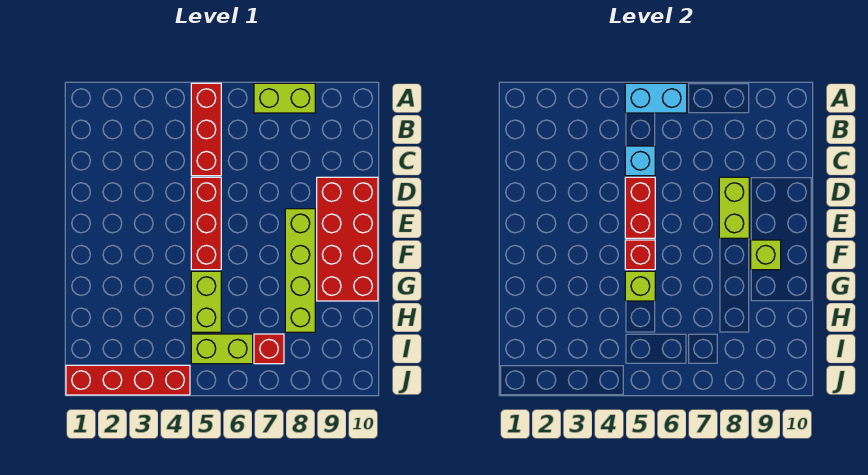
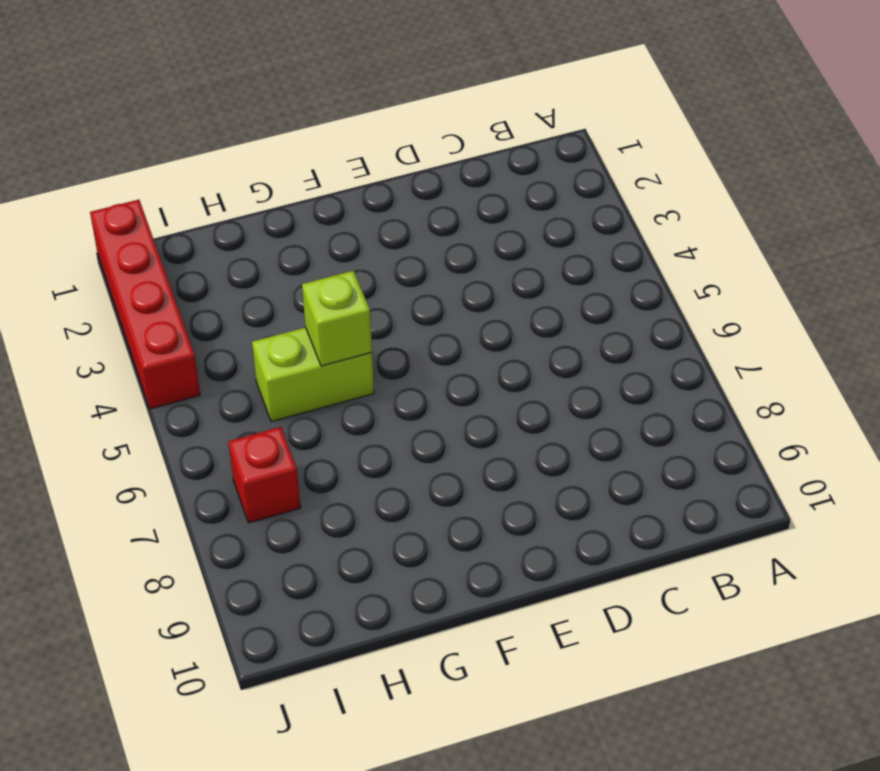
none -> red 1x3 brick [191,83,221,176]
none -> lime 1x2 brick [254,83,315,113]
none -> red 1x3 brick [191,177,221,270]

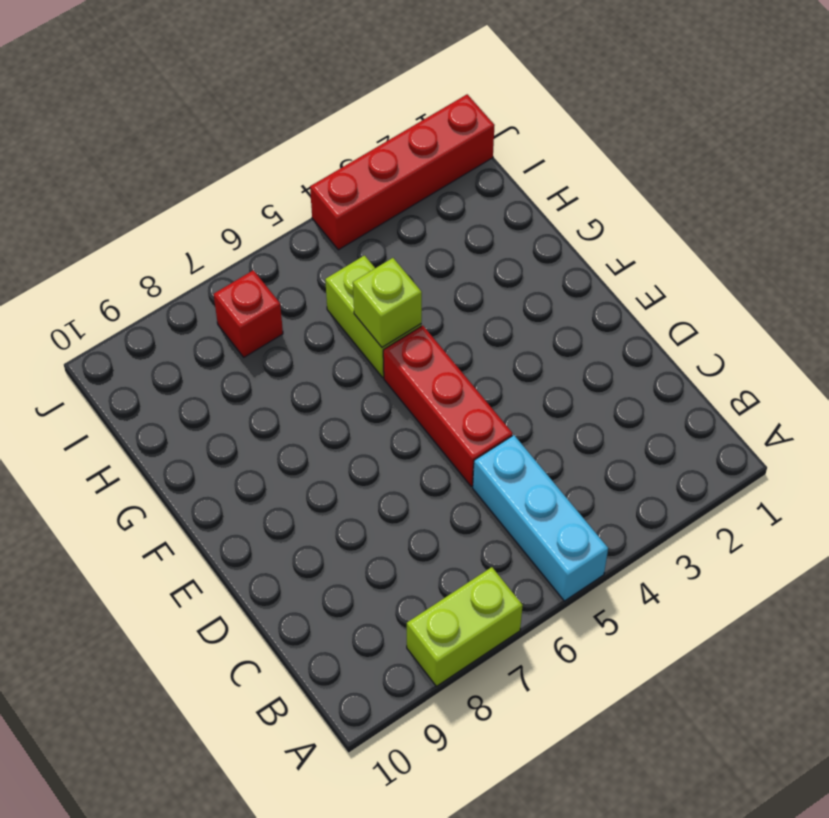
cyan 1x3 brick [473,435,608,601] -> red 1x3 brick [191,83,221,176]
none -> red 2x4 brick [317,177,378,301]
none -> lime 1x4 brick [285,209,315,332]
none -> lime 1x2 brick [191,334,253,364]

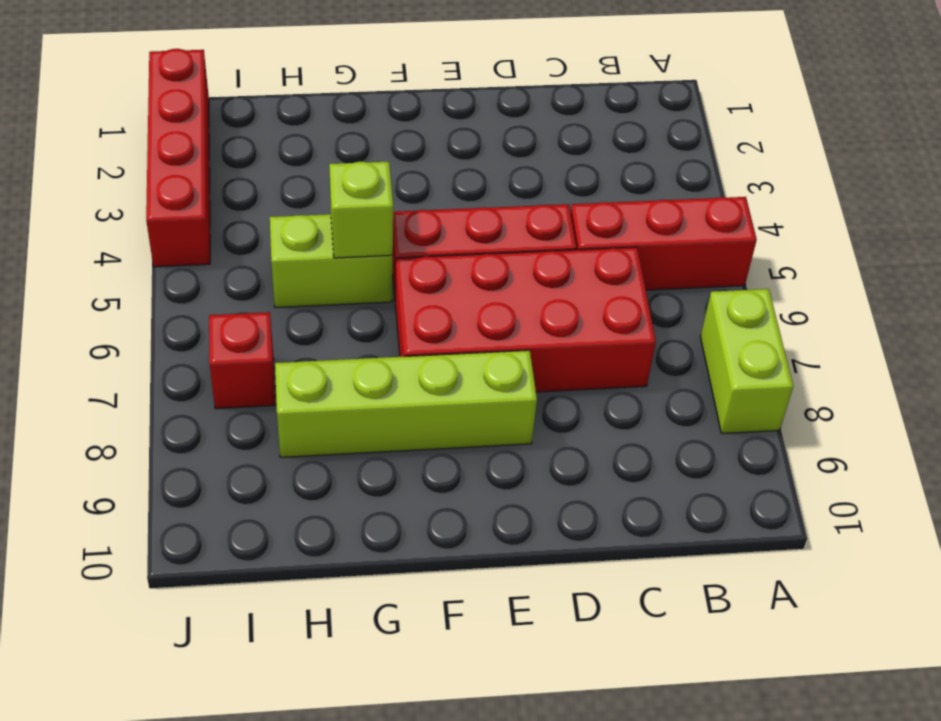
red 2x4 brick [395,247,656,392] -> red 2x4 brick moved to [317,177,378,301]
none -> lime 1x2 brick [191,334,253,364]
none -> cyan 1x2 brick [625,83,687,113]
none -> cyan 1x1 brick [625,146,655,176]

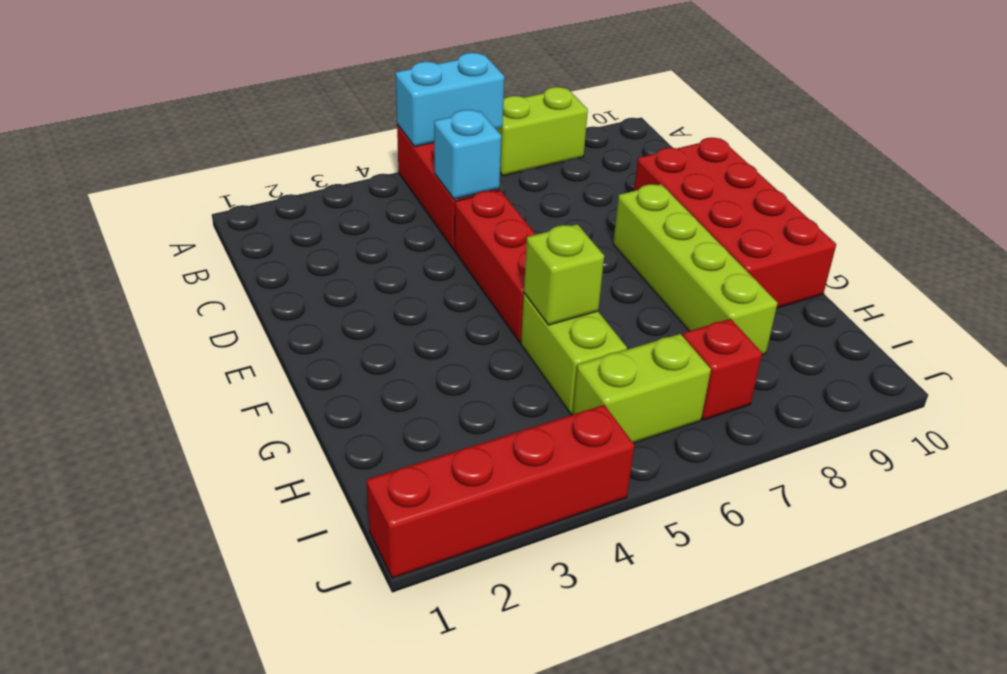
none -> red 1x2 brick [625,177,655,238]
none -> lime 1x2 brick [719,177,749,238]
none -> red 1x1 brick [625,240,655,270]

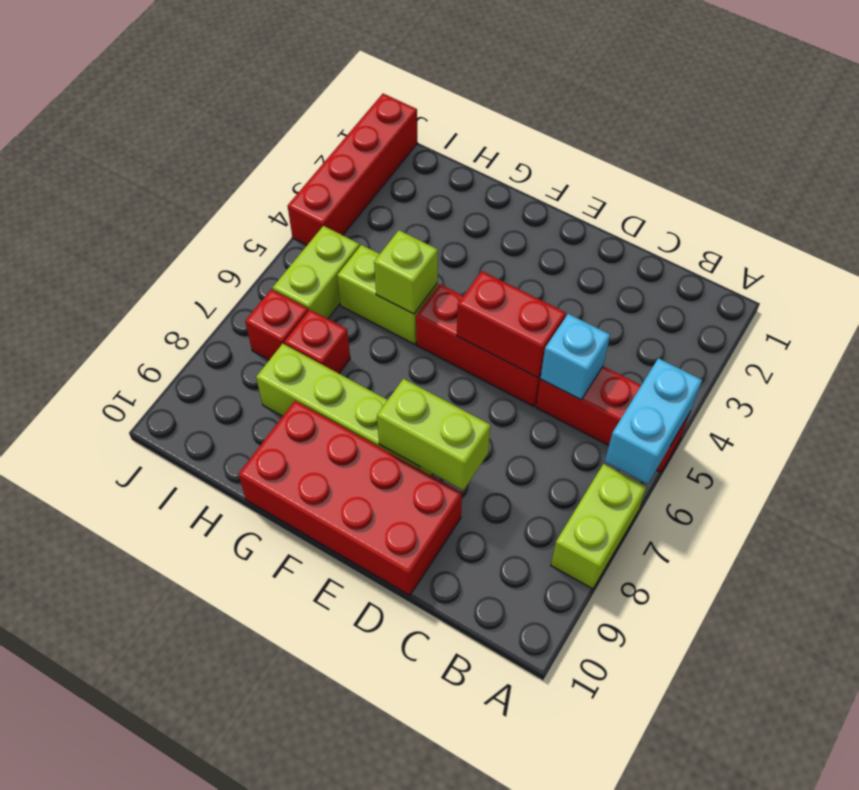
red 1x1 brick [284,310,350,373] -> red 1x1 brick moved to [625,240,655,270]
none -> lime 1x1 brick [751,240,781,270]

